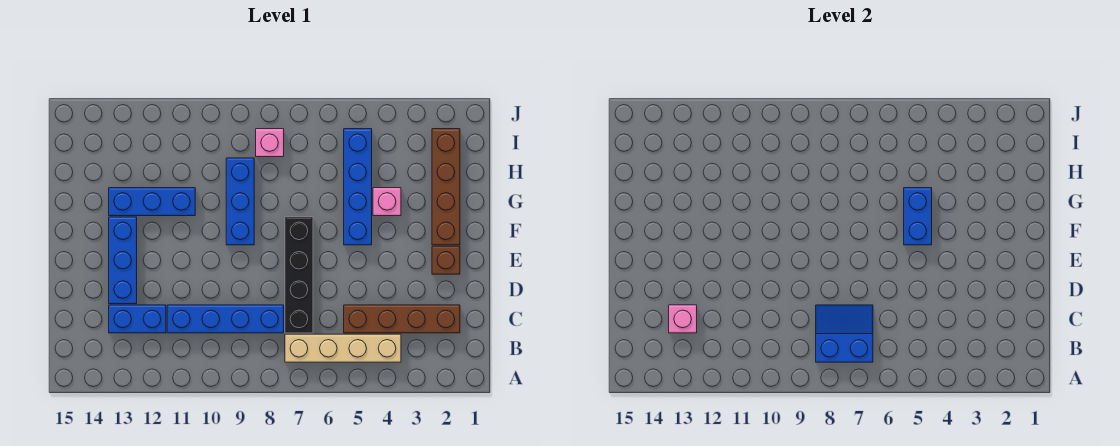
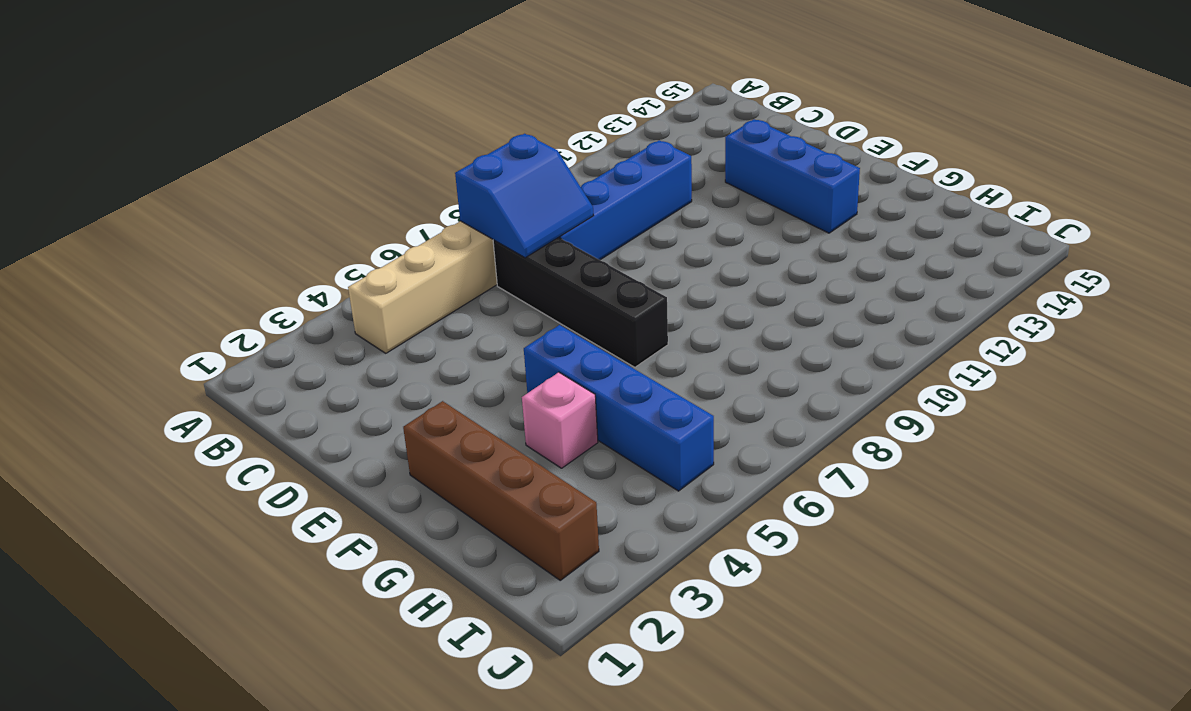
none -> brown 1x4 brick [344,305,460,333]
none -> blue 1x2 brick [109,305,166,333]
none -> brown 1x1 brick [432,246,460,274]

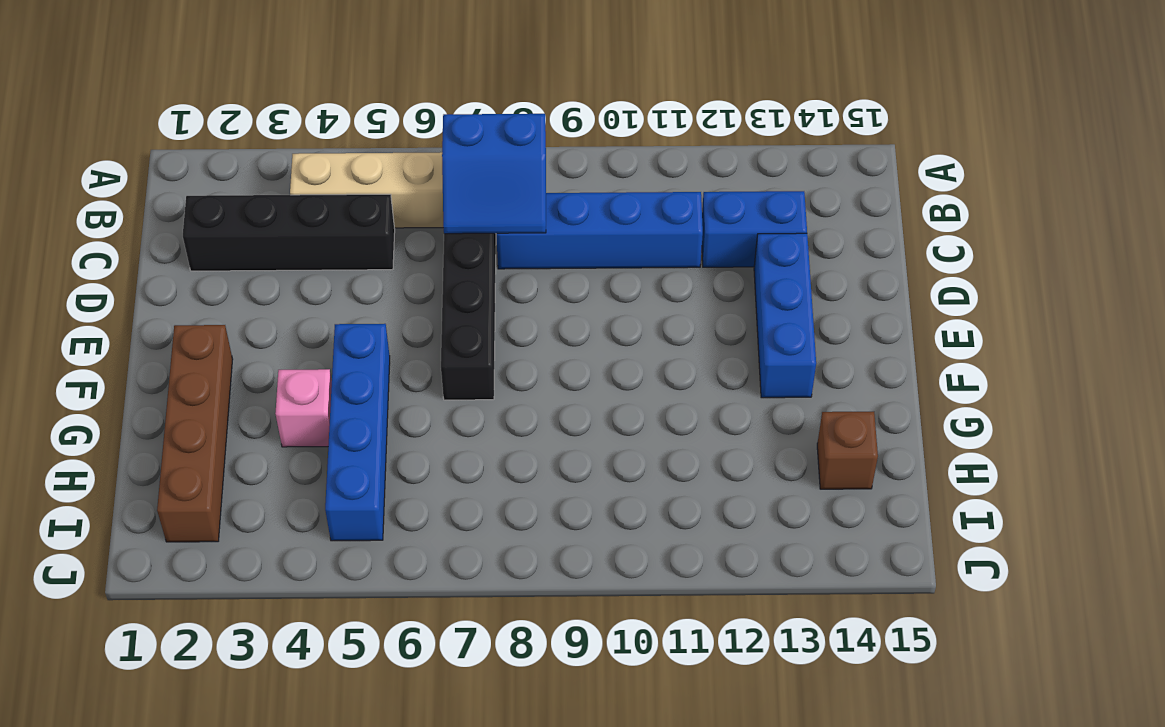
black 1x4 brick [183,194,395,271] -> brown 1x4 brick [344,305,460,333]
brown 1x1 brick [817,412,878,489] -> brown 1x1 brick moved to [432,246,460,274]
none -> blue 1x3 brick [226,158,254,245]
none -> blue 1x3 brick [109,188,195,216]
none -> pink 1x1 brick [256,129,284,157]

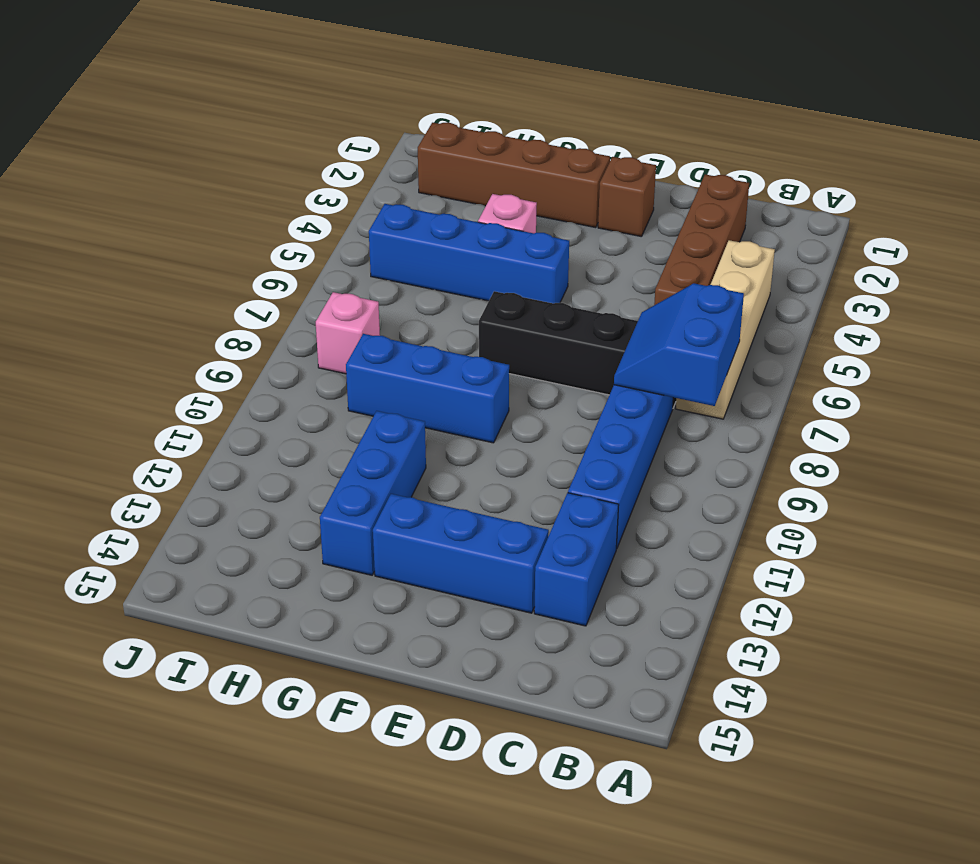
none -> pink 1x1 brick [669,305,697,333]
none -> blue 1x2 brick [904,188,932,245]

